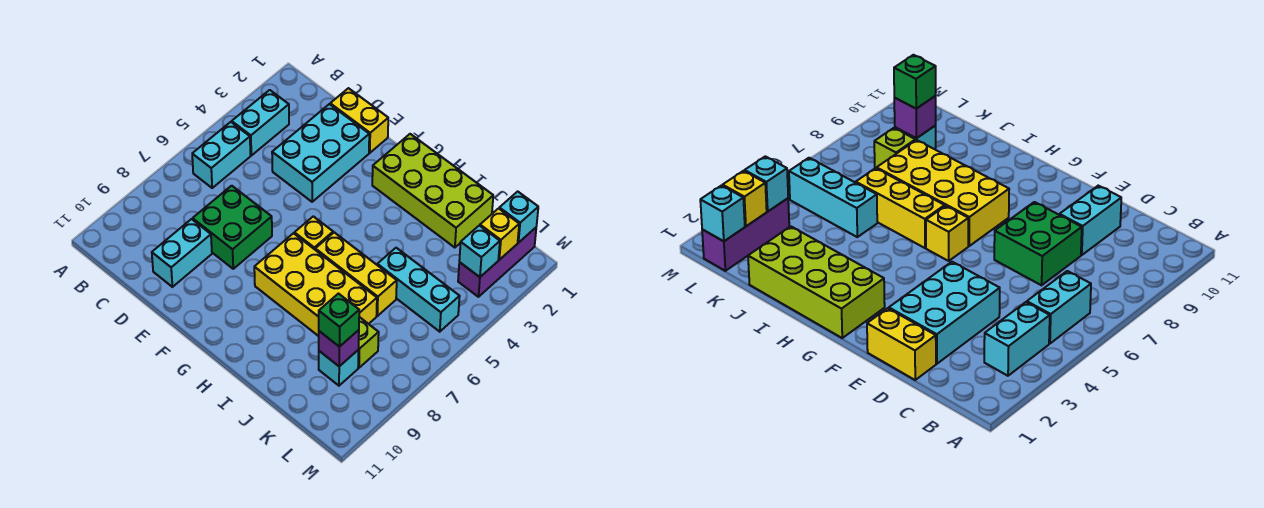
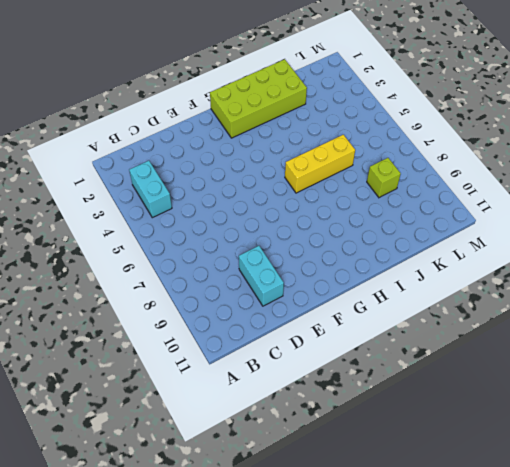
none -> cyan 1x2 brick [192,122,250,188]
none -> yellow 1x2 brick [330,88,388,153]
none -> cyan 2x3 brick [272,104,369,202]

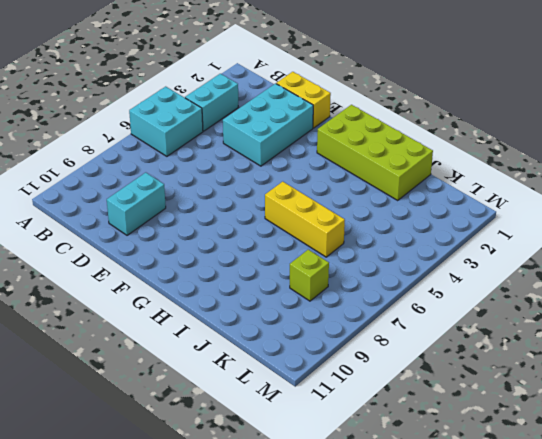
cyan 2x2 brick [129,87,203,156] -> cyan 1x2 brick [192,122,250,188]
none -> green 2x2 brick [193,186,272,269]
none -> yellow 1x1 brick [294,216,333,249]
none -> yellow 2x4 brick [254,233,377,336]

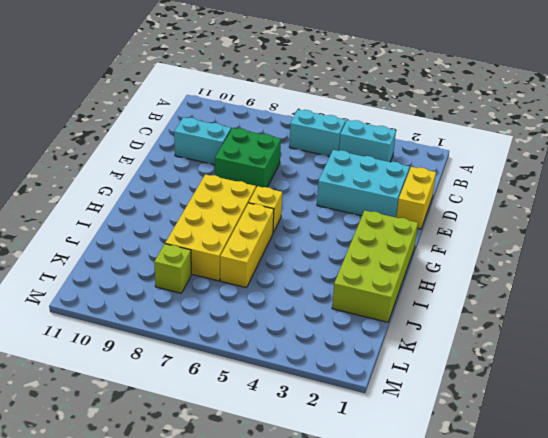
none -> cyan 1x3 brick [377,248,460,332]
none -> cyan 1x1 brick [319,350,359,386]
none -> purple 1x3 brick [458,228,536,297]

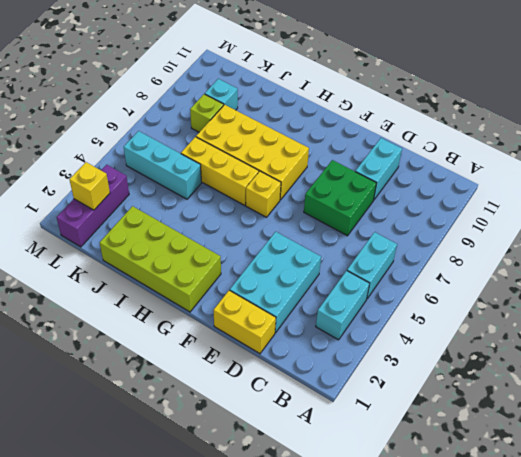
none -> purple 1x1 brick [319,330,359,366]
none -> cyan 1x1 brick [499,191,538,243]
none -> cyan 1x1 brick [459,226,500,277]

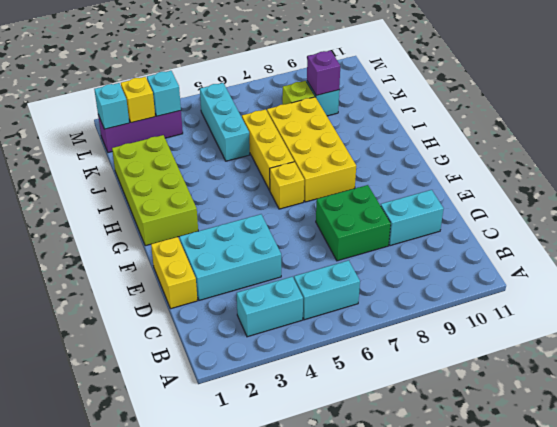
none -> green 1x1 brick [319,294,359,347]

